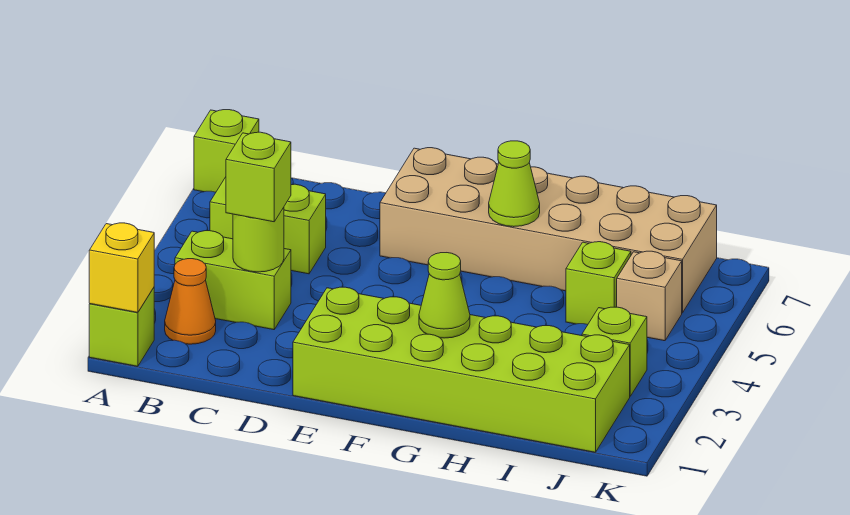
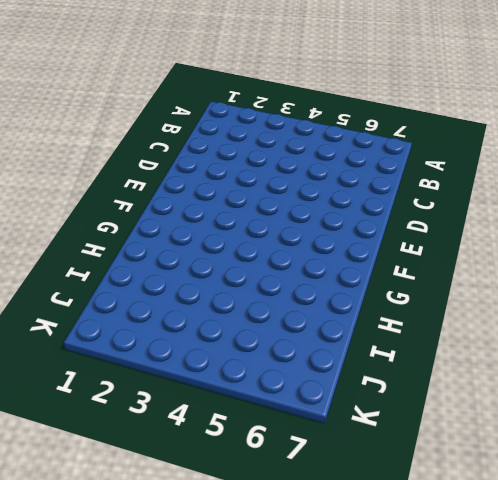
none -> lime 1x1 brick [89,288,154,366]
none -> lime 1x1 brick [194,110,259,192]
none -> orange 1x1 cone [165,259,216,344]

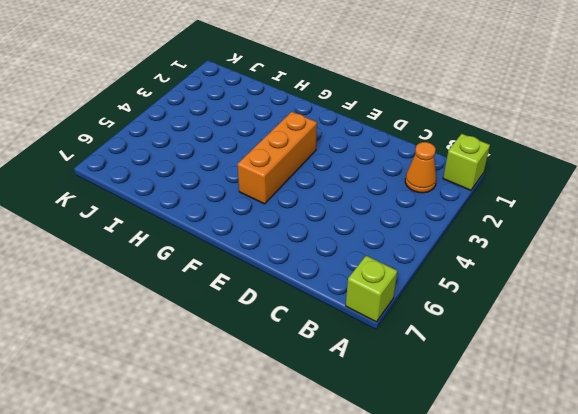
orange 1x3 brick [238,112,317,204] -> none
none -> lime 1x2 brick [175,231,291,330]
none -> lime 1x2 brick [210,177,326,274]
none -> lime 2x6 brick [293,287,630,452]

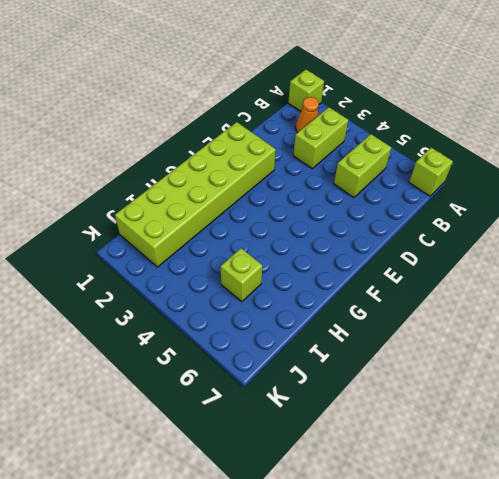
none -> tan 2x6 brick [380,148,717,313]
none -> lime 1x1 brick [582,307,647,396]
none -> tan 1x1 brick [617,251,682,341]

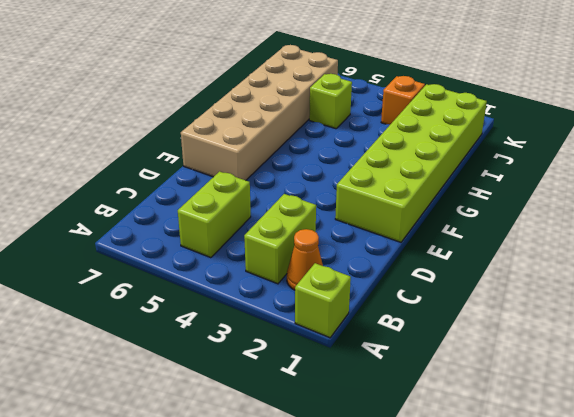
orange 1x1 brick [381,76,425,125] -> lime 1x1 brick [582,307,647,396]
none -> lime 1x1 brick [194,110,259,192]
none -> tan 1x1 brick [617,251,682,341]
none -> yellow 1x1 brick [89,223,154,312]

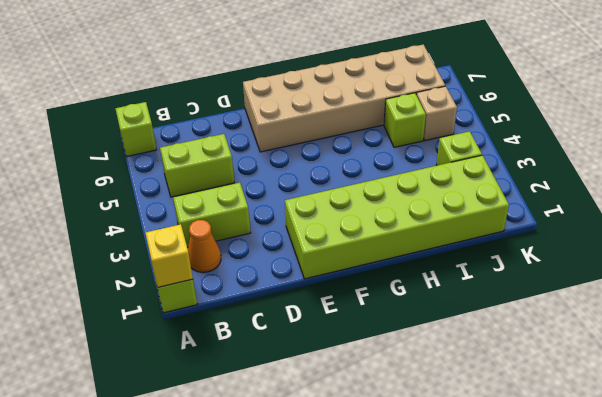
none -> lime 1x1 round brick [233,207,284,272]
none -> lime 1x1 cone [419,253,470,338]
none -> lime 1x1 cone [489,141,540,227]

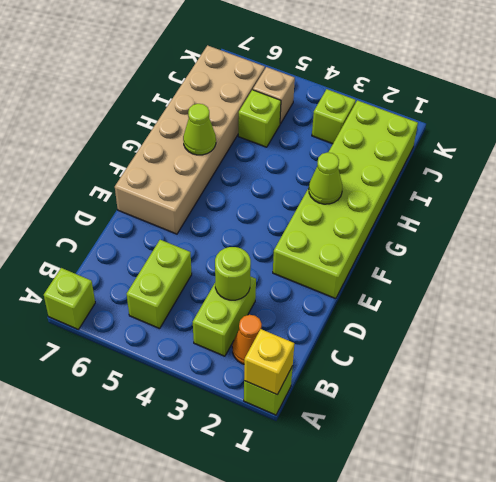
none -> lime 1x1 brick [226,132,291,222]

